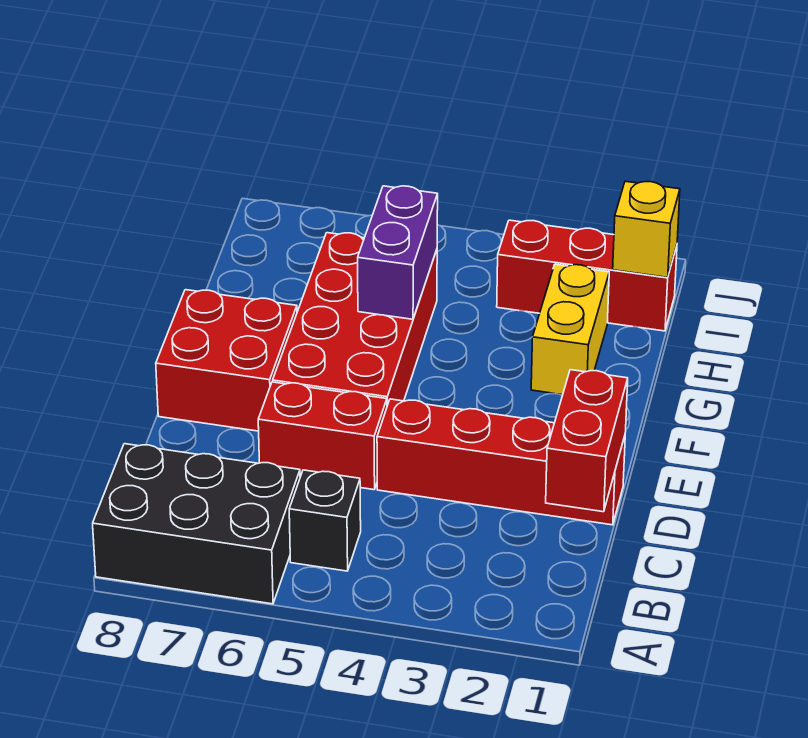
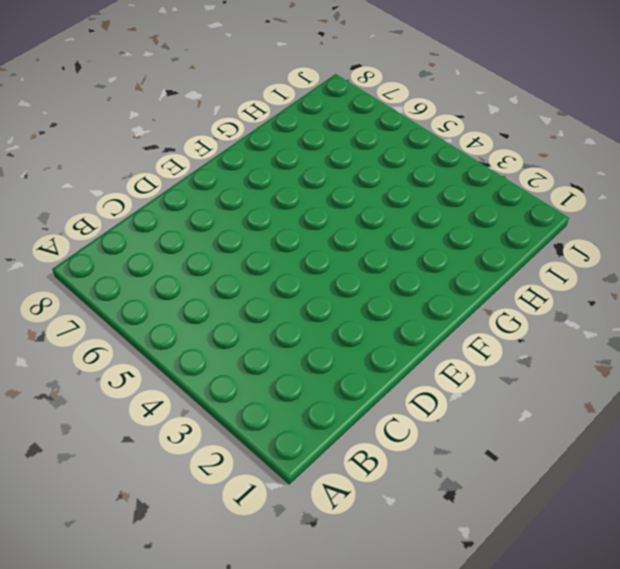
none -> black 2x3 brick [93,444,300,604]
none -> black 1x1 brick [289,470,361,571]

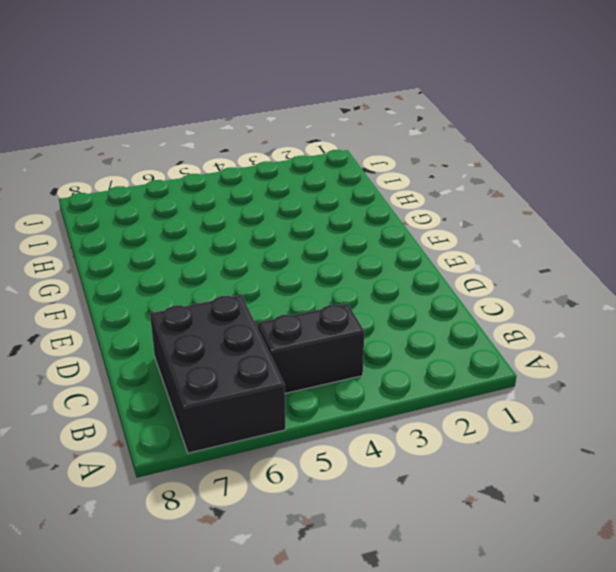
black 2x3 brick [150,295,285,453] -> black 2x3 brick turned to [93,444,300,604]
black 1x2 brick [258,304,364,393] -> black 1x1 brick [289,470,361,571]
none -> red 1x4 brick [377,399,625,525]
none -> red 1x2 brick [258,382,387,490]

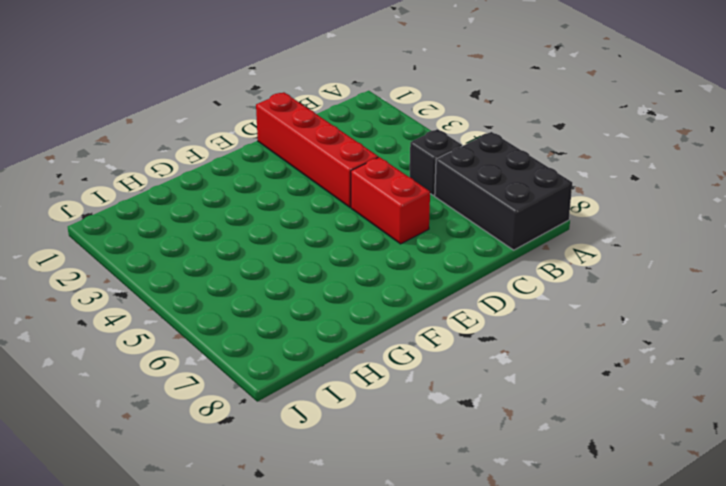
none -> red 2x4 brick [273,233,437,406]
none -> red 2x2 brick [156,290,297,431]

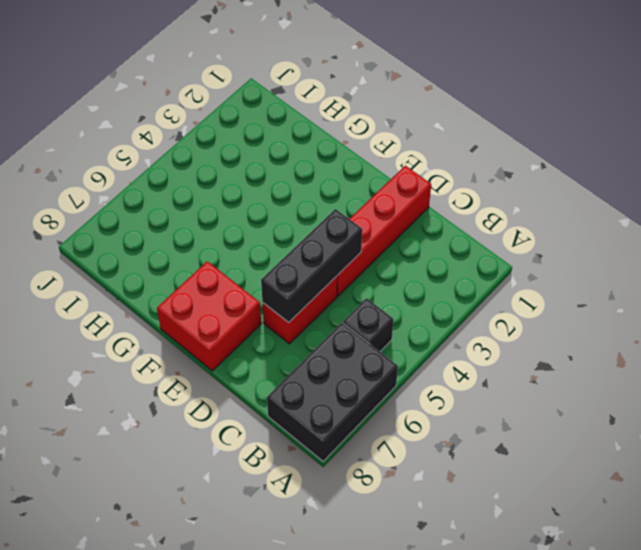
black 1x3 brick [261,209,362,322] -> none
none -> red 2x4 brick [273,233,437,406]
none -> yellow 1x2 brick [531,264,609,395]

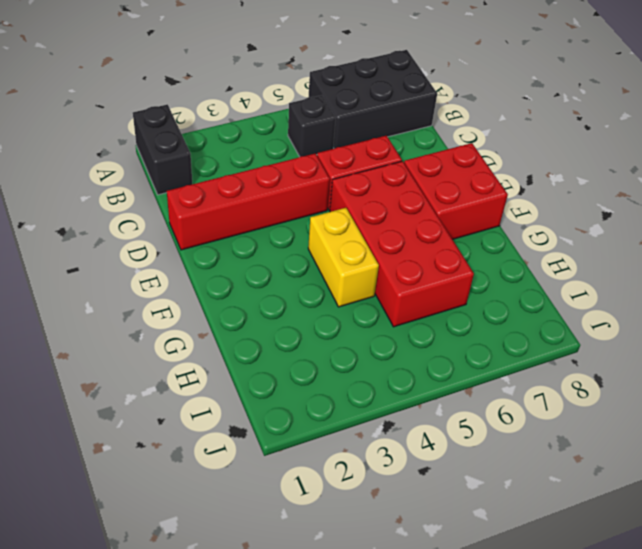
black 1x2 brick [133,105,192,195] -> none
yellow 1x2 brick [308,208,379,307] -> yellow 1x2 brick moved to [531,264,609,395]
none -> red 1x3 brick [497,220,677,331]
none -> red 1x2 brick [546,370,628,512]

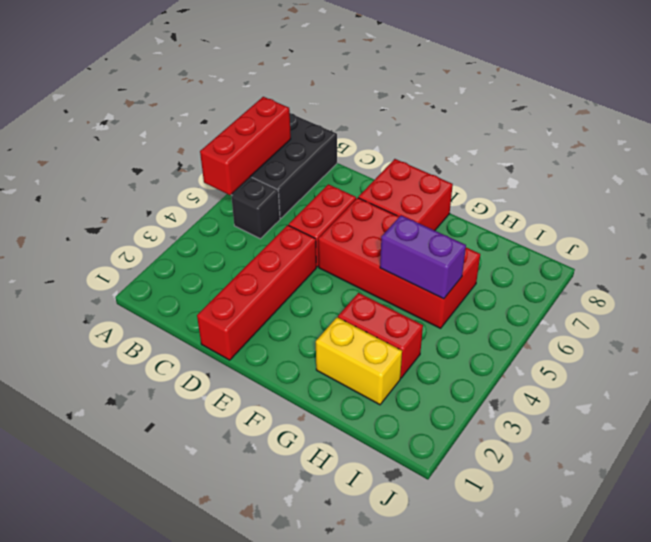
red 1x3 brick [200,97,291,195] -> red 1x3 brick moved to [497,220,677,331]
red 1x2 brick [338,293,423,378] -> red 1x2 brick moved to [546,370,628,512]
none -> yellow 1x1 brick [613,181,680,277]

